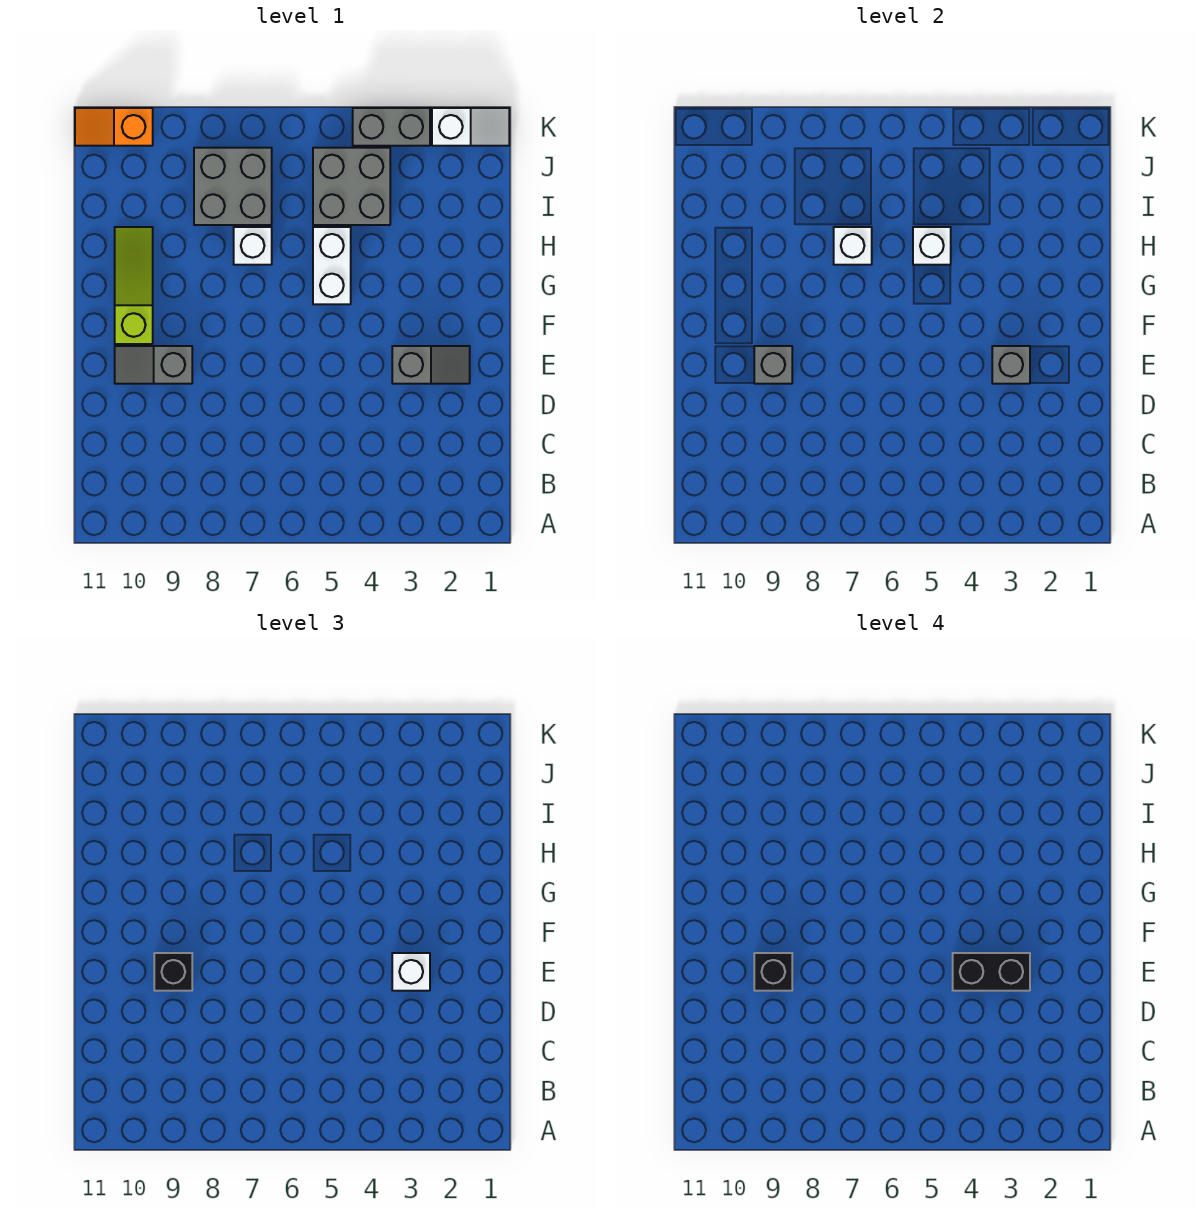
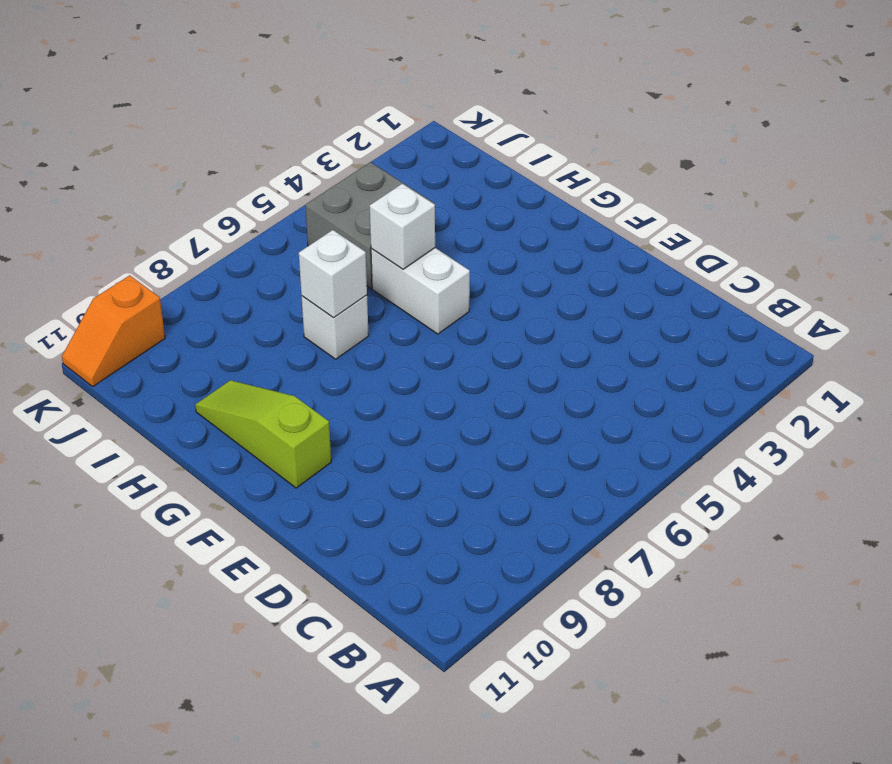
none -> grey 1x2 slope [392,346,470,384]
none -> grey 1x2 slope [115,346,192,384]
none -> grey 2x2 brick [194,148,272,225]

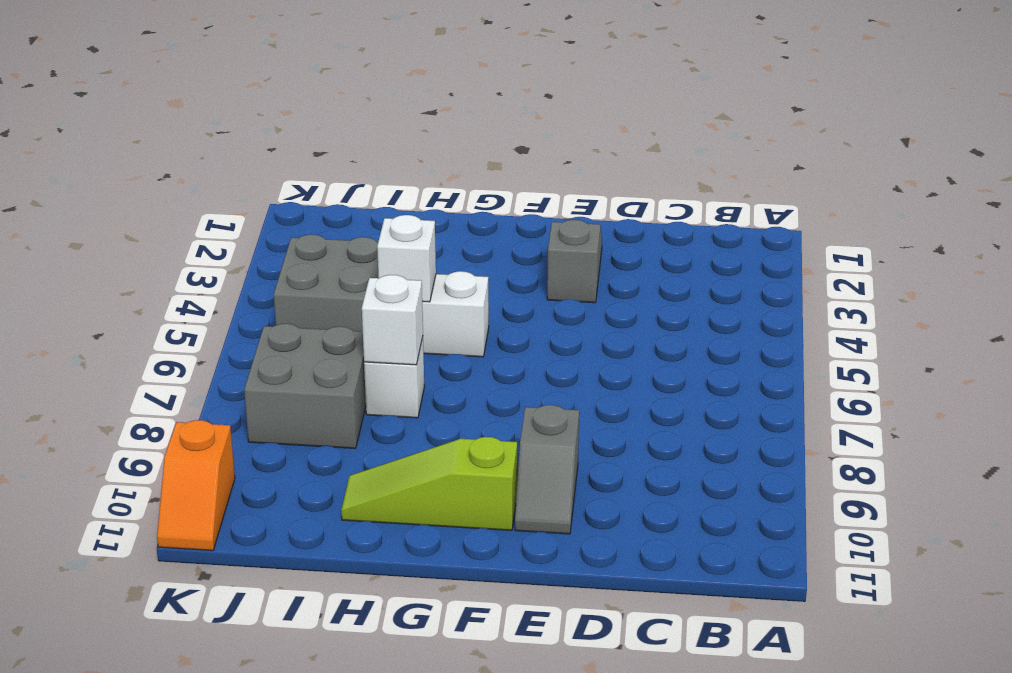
none -> white 1x2 slope [432,108,509,146]
none -> grey 1x2 brick [353,108,430,146]
none -> grey 1x1 brick [992,346,1030,384]

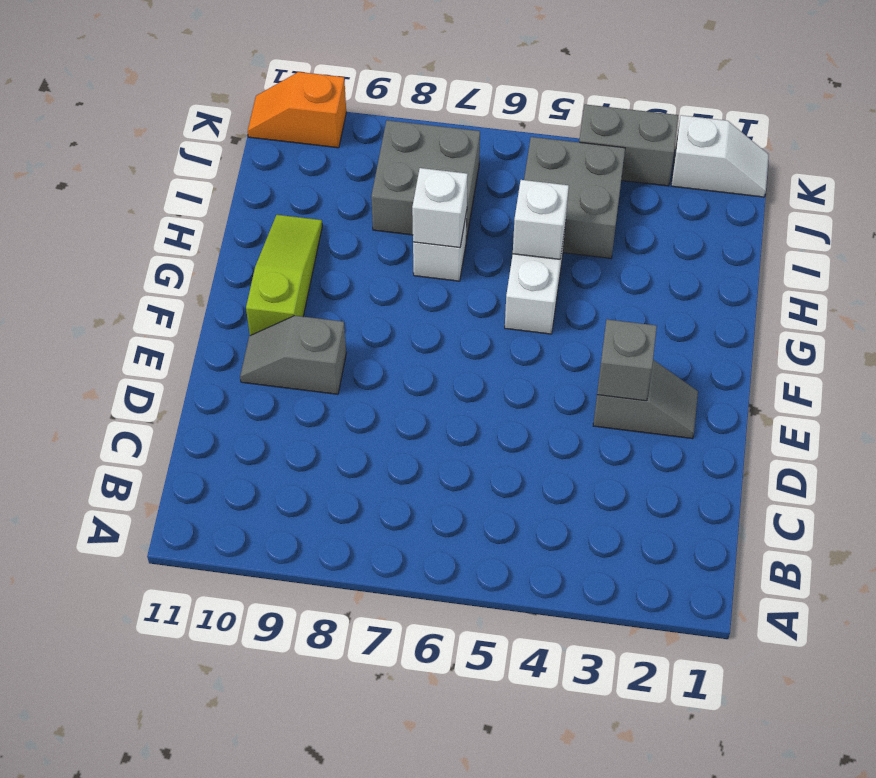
none -> grey 1x1 brick [754,346,792,384]
none -> white 1x1 brick [392,953,430,991]
none -> black 1x1 brick [154,953,192,991]

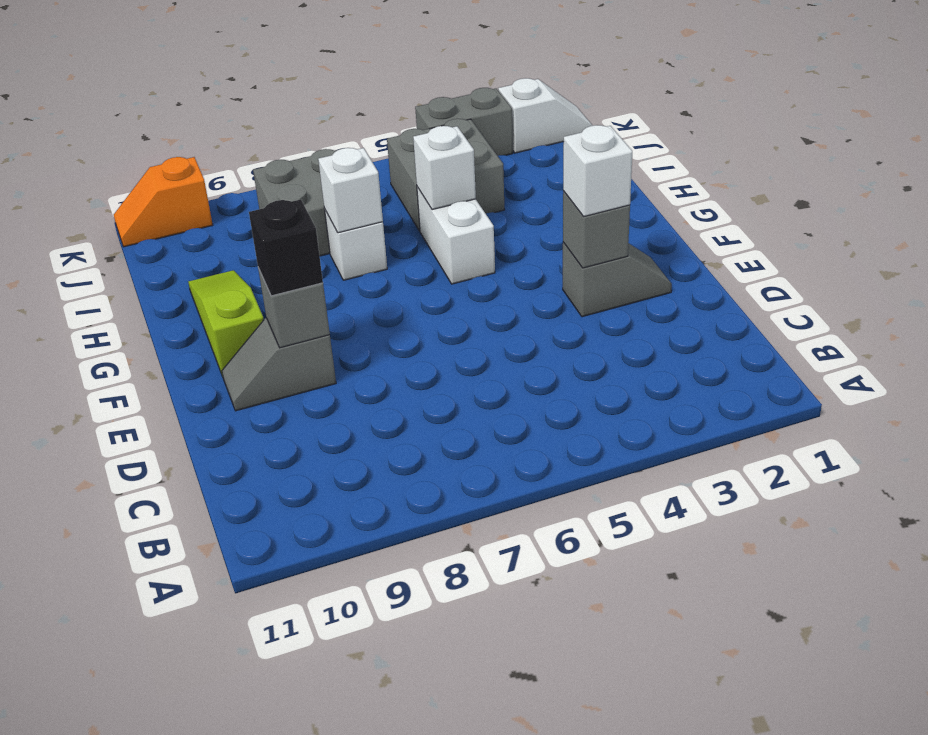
none -> black 1x2 brick [953,953,1030,991]
none -> black 1x1 brick [754,953,792,991]

